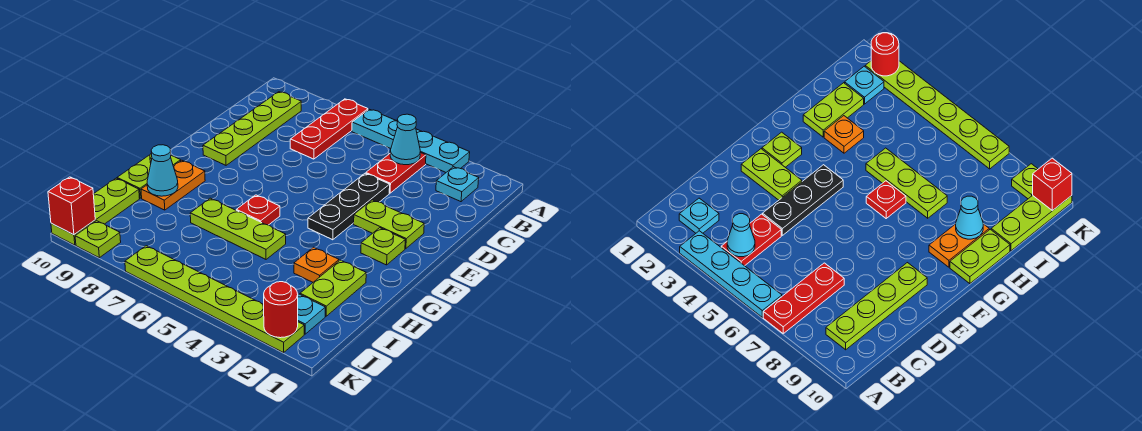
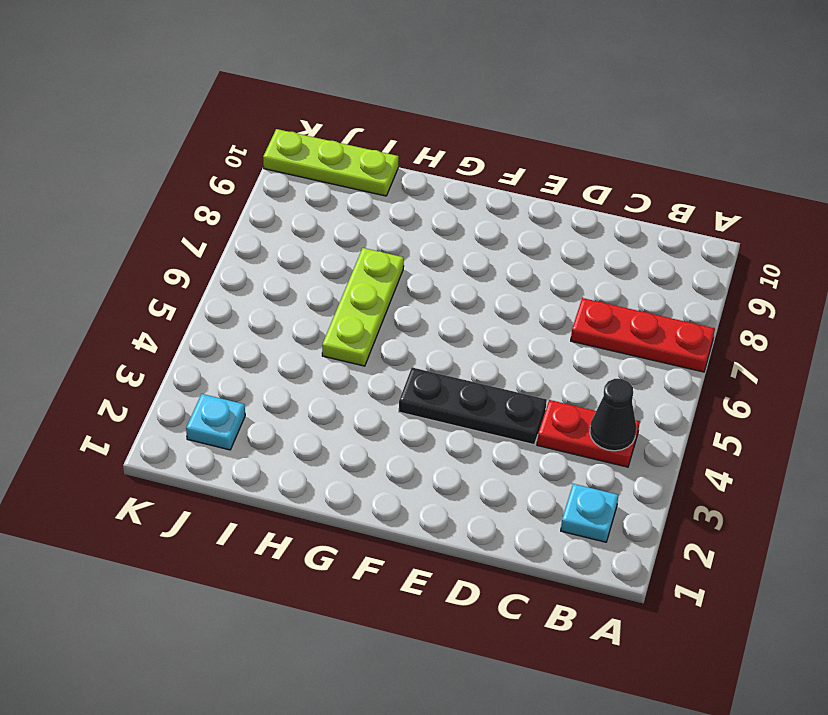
black 1x1 cone [590,379,636,451] -> cyan 1x1 cone [390,114,420,165]
none -> cyan 1x4 plate [352,109,470,172]
none -> lime 1x4 plate [203,92,301,165]
none -> lime 1x2 plate [354,200,424,249]

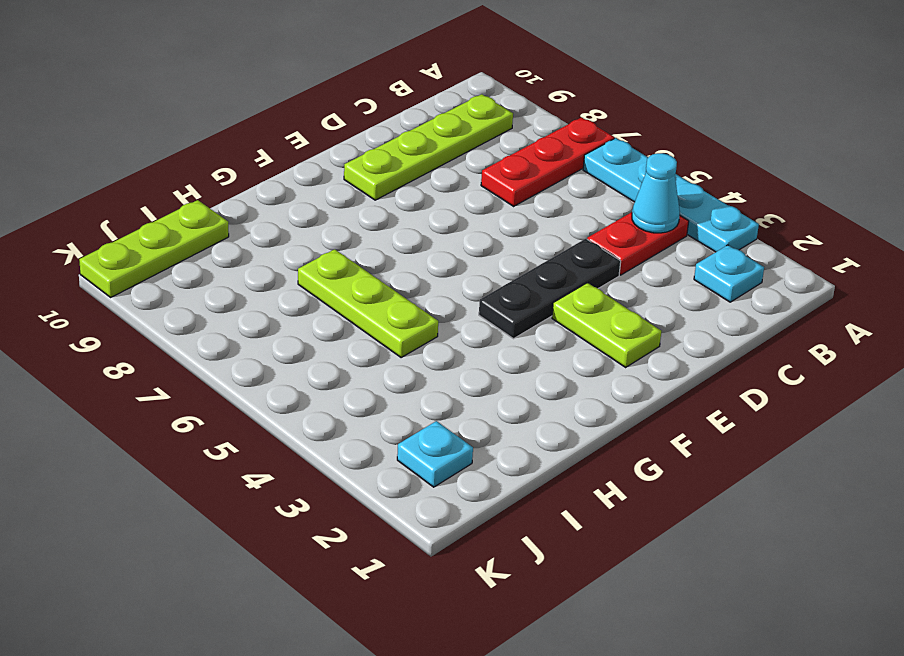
none -> lime 1x1 plate [361,228,405,265]
none -> red 1x1 plate [236,195,280,225]
none -> orange 1x2 plate [141,160,205,210]

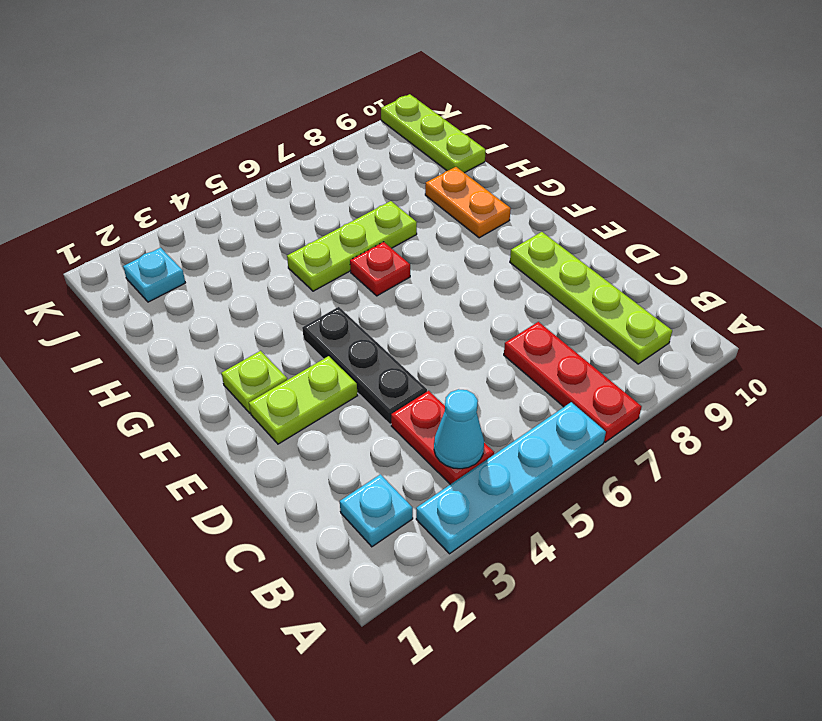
none -> lime 1x2 plate [117,153,181,198]
none -> lime 1x2 plate [300,260,366,316]
none -> orange 1x1 plate [294,247,339,282]

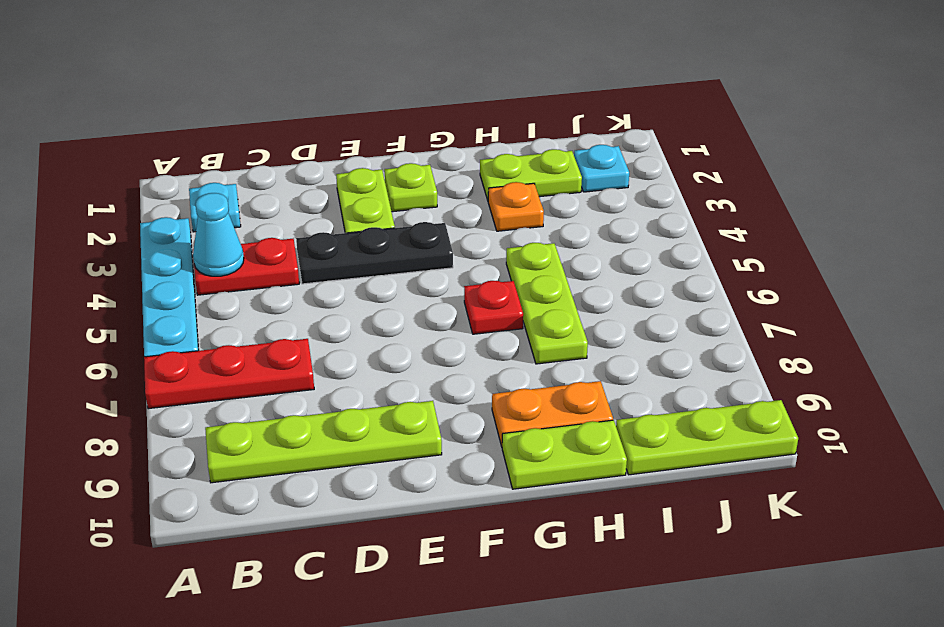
none -> lime 1x6 plate [125,246,304,353]
none -> lime 1x1 plate [75,221,121,258]
none -> cyan 1x1 cone [147,145,178,196]

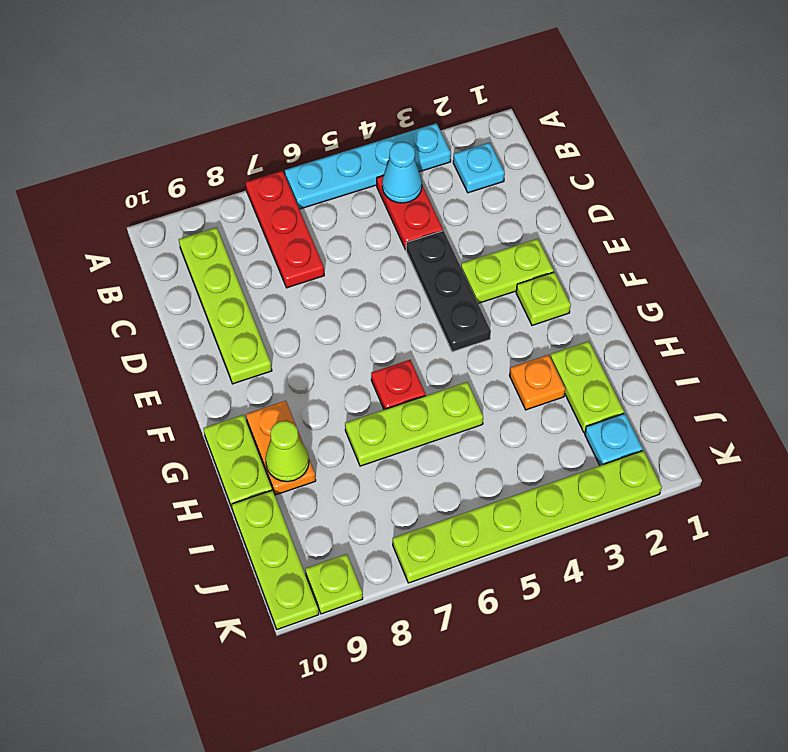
lime 1x1 cone [265,421,309,482] -> cyan 1x1 cone [147,145,178,196]
none -> red 1x1 round brick [264,282,298,338]
none -> red 1x1 brick [48,177,95,235]

